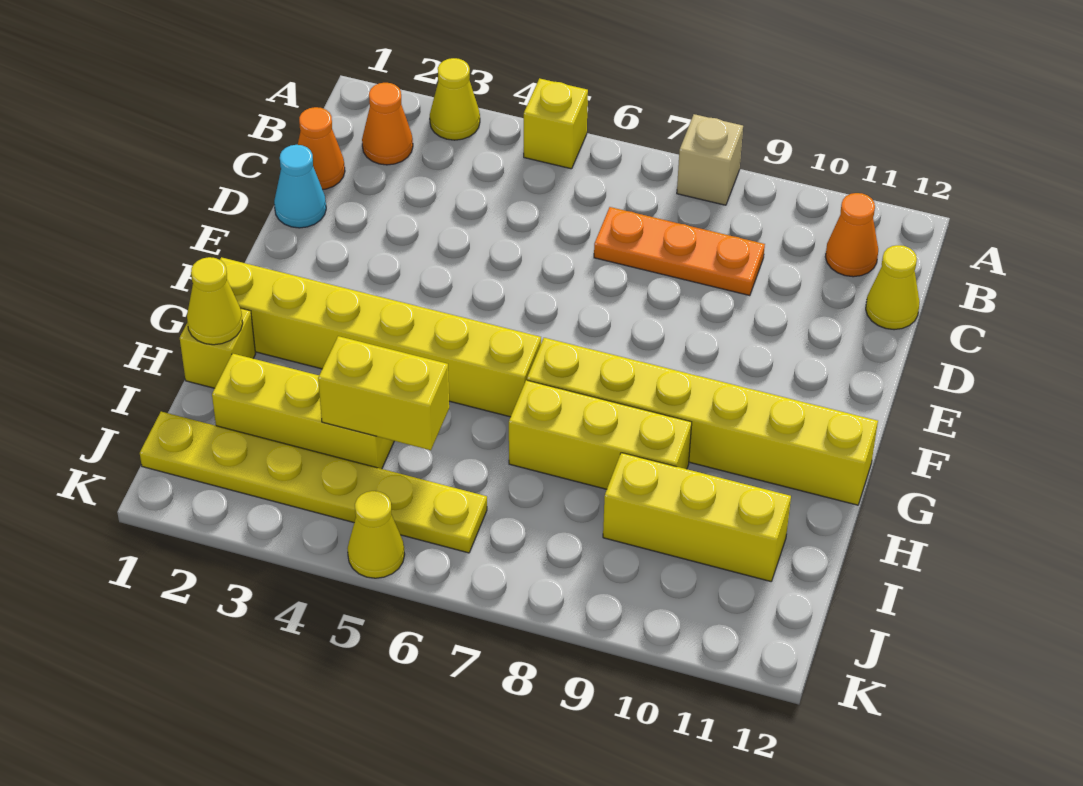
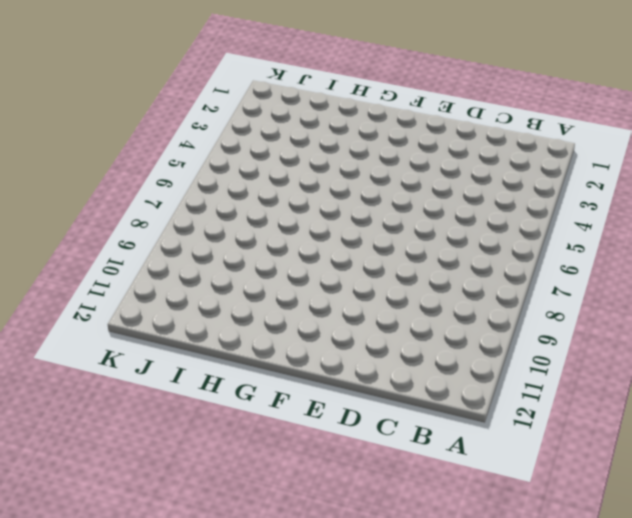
none -> yellow 1x1 cone [430,58,480,140]
none -> yellow 1x1 brick [524,78,588,169]
none -> tan 1x1 brick [677,114,743,205]

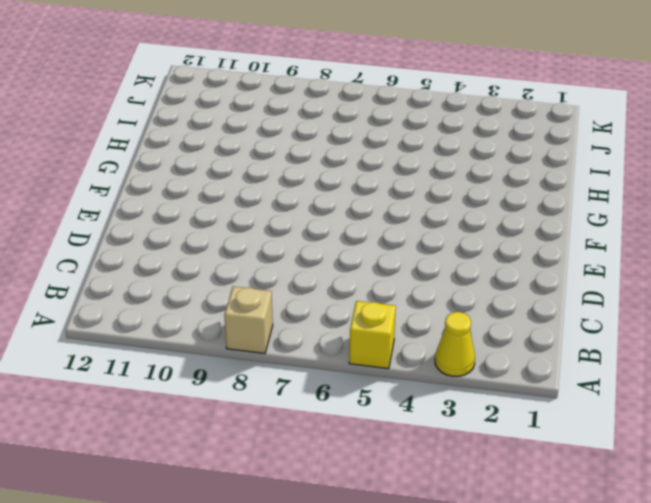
none -> orange 1x1 cone [362,83,413,165]
none -> orange 1x1 cone [825,193,878,277]
none -> orange 1x1 cone [298,107,345,190]

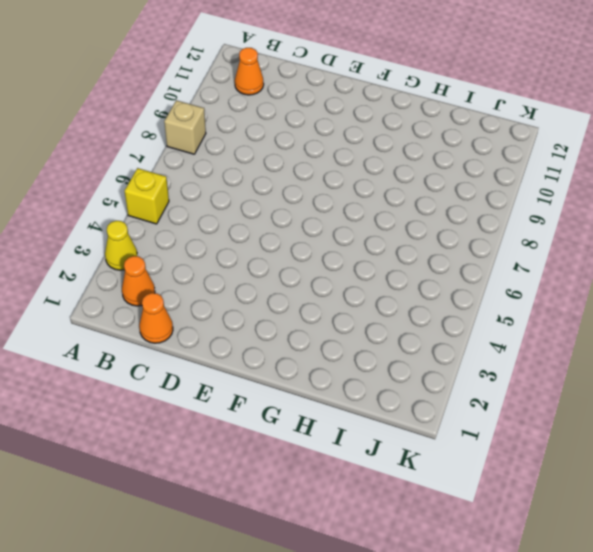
none -> orange 1x3 plate [594,207,765,296]
none -> yellow 1x1 cone [866,245,920,330]
none -> cyan 1x1 cone [274,145,326,228]

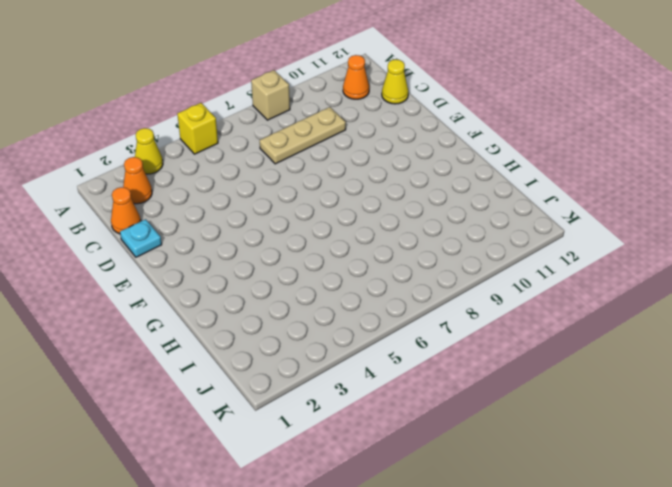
tan 1x3 plate [260,107,346,164] -> orange 1x3 plate [594,207,765,296]
cyan 1x1 plate [120,219,162,257] -> cyan 1x1 cone [274,145,326,228]
none -> yellow 1x6 brick [220,257,541,417]
none -> yellow 1x6 brick [527,338,878,505]
none -> yellow 1x1 brick [180,308,256,388]

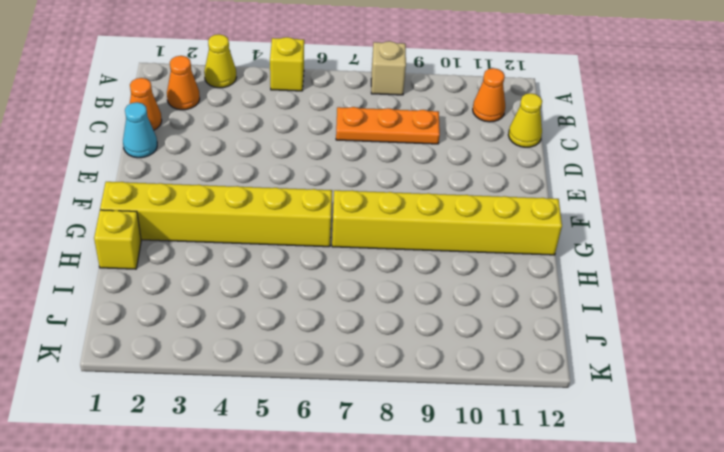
none -> yellow 1x3 brick [509,380,692,489]
none -> yellow 1x3 brick [212,353,394,469]
none -> yellow 1x3 brick [603,453,791,581]

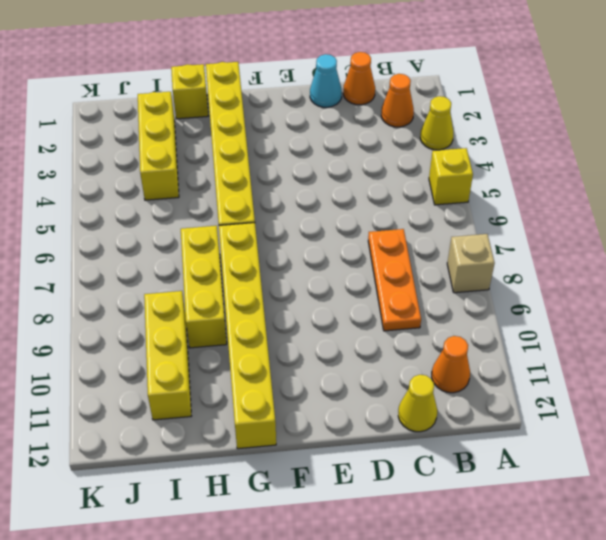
none -> yellow 1x6 plate [140,412,487,553]
none -> yellow 1x1 cone [347,491,405,578]
none -> yellow 1x1 cone [187,257,243,345]

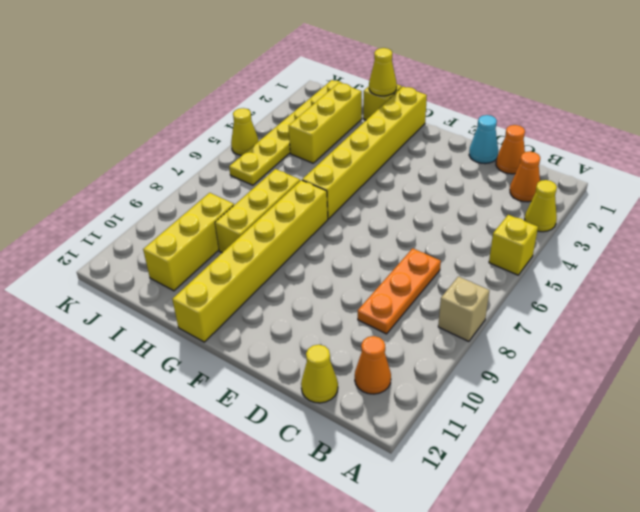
none -> yellow 1x2 brick [318,336,449,450]

